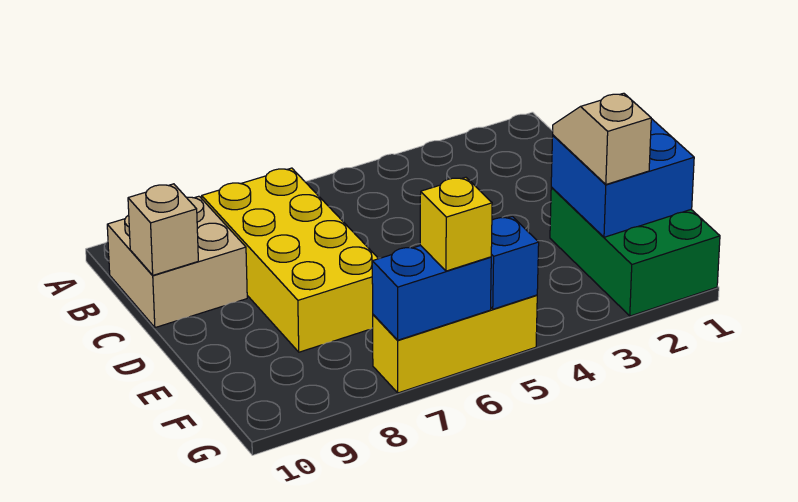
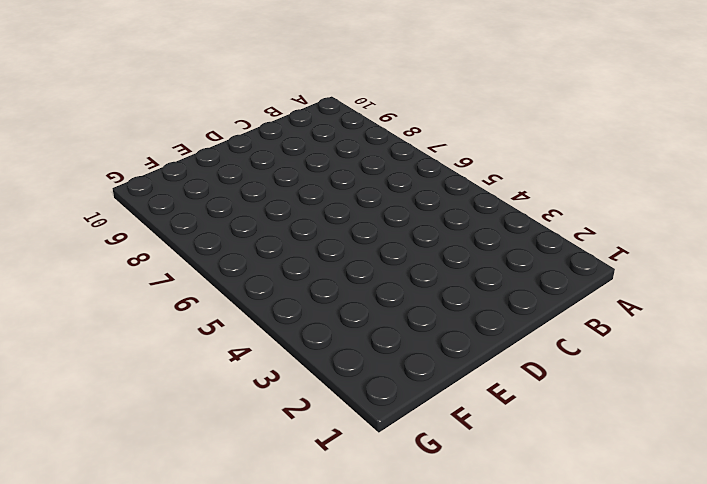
none -> yellow 2x4 brick [202,168,378,352]
none -> tan 2x2 brick [107,196,247,328]

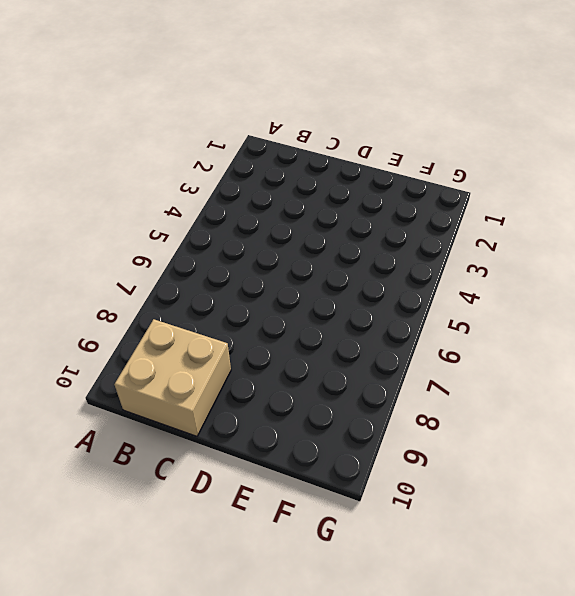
none -> yellow 2x4 brick [202,168,378,352]
none -> green 2x3 brick [550,188,720,316]

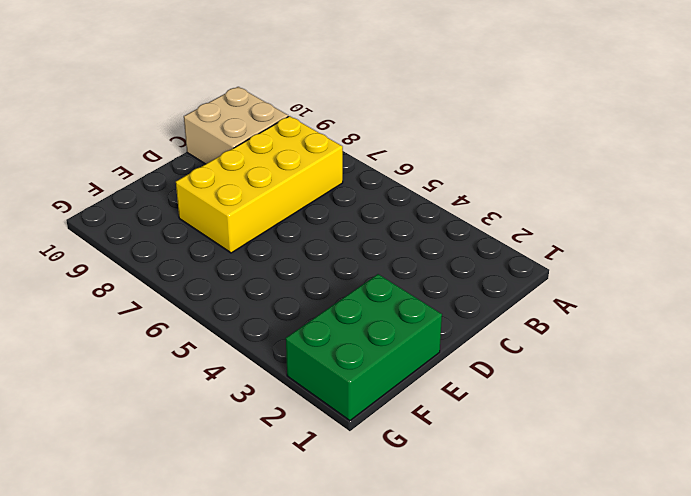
none -> yellow 1x3 brick [373,295,537,393]
none -> tan 1x1 brick [128,184,198,275]

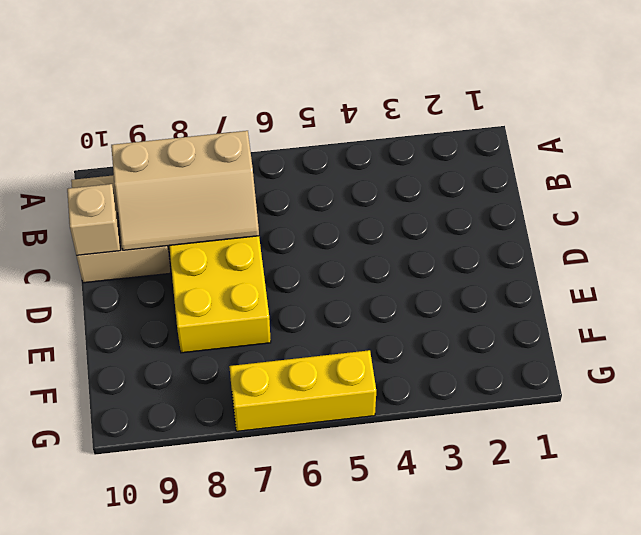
tan 2x3 slope [111,131,259,250] -> none
none -> green 2x3 brick [550,188,720,316]
none -> blue 2x2 brick [551,119,694,237]

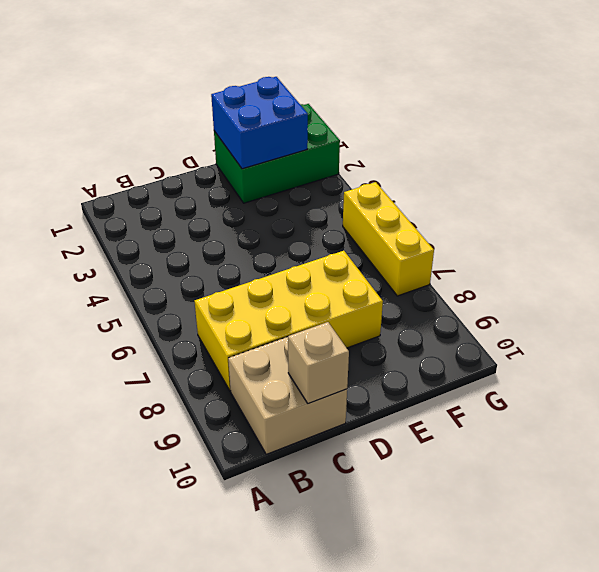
none -> blue 1x1 brick [491,217,539,309]
none -> blue 1x2 brick [372,246,491,340]

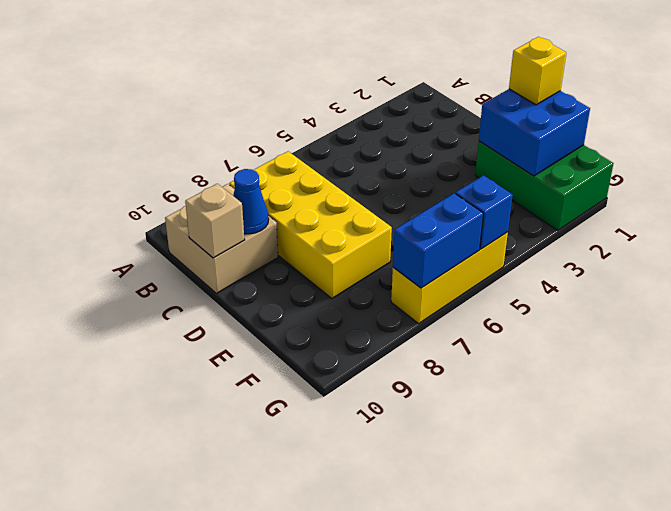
blue 1x1 cone [233,169,269,234] -> none
yellow 1x1 brick [509,37,566,105] -> yellow 1x1 brick moved to [420,177,492,271]
none -> tan 1x2 slope [553,93,651,184]

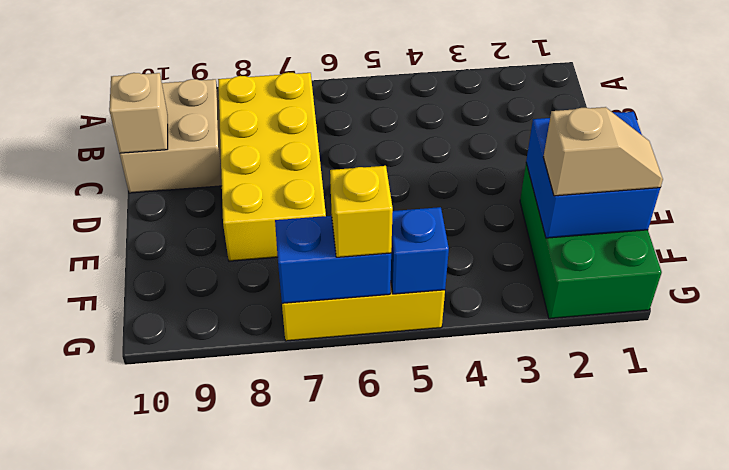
tan 1x2 slope [543,107,663,196] -> tan 1x2 slope turned to [553,93,651,184]

